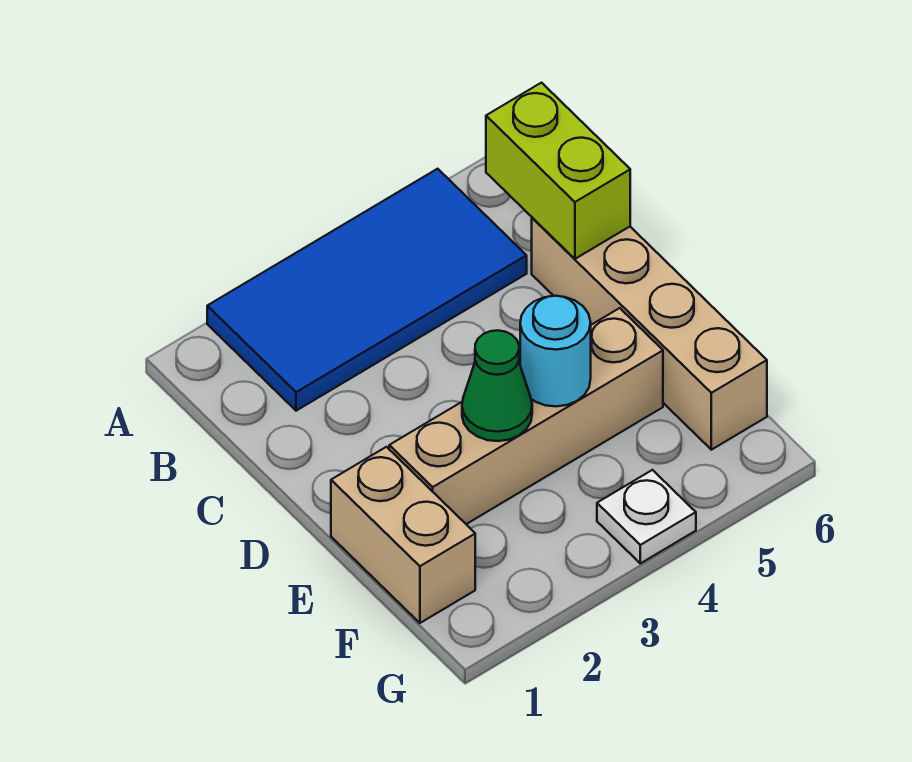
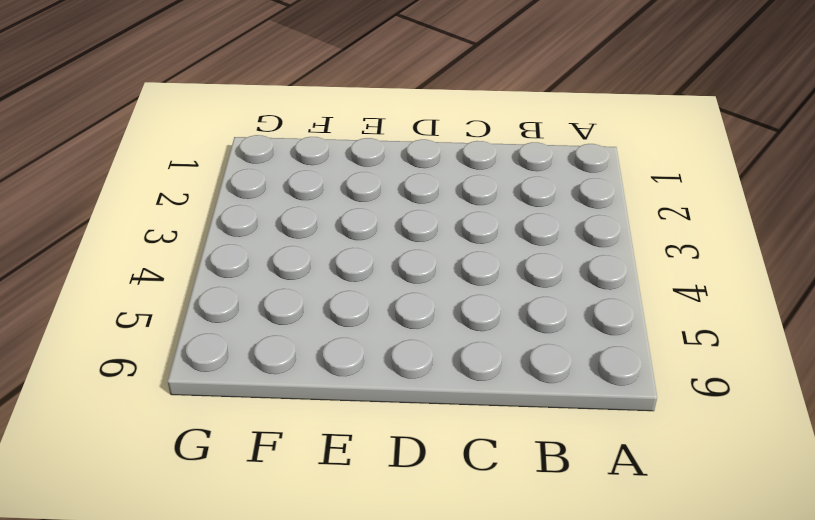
none -> blue 2x4 tile [207,169,527,411]
none -> tan 1x4 brick [532,218,767,450]

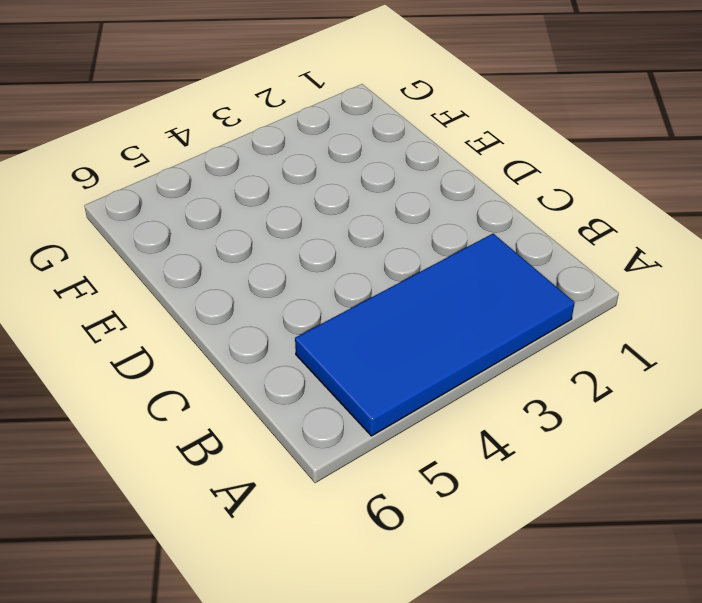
none -> tan 1x4 brick [532,218,767,450]
none -> tan 1x2 brick [331,447,475,623]

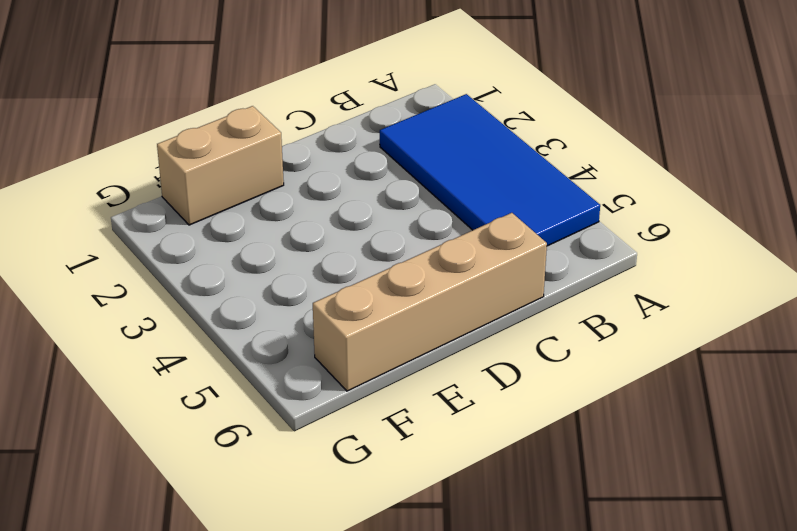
none -> tan 1x4 brick [389,308,663,524]
none -> white 1x1 plate [597,470,696,563]

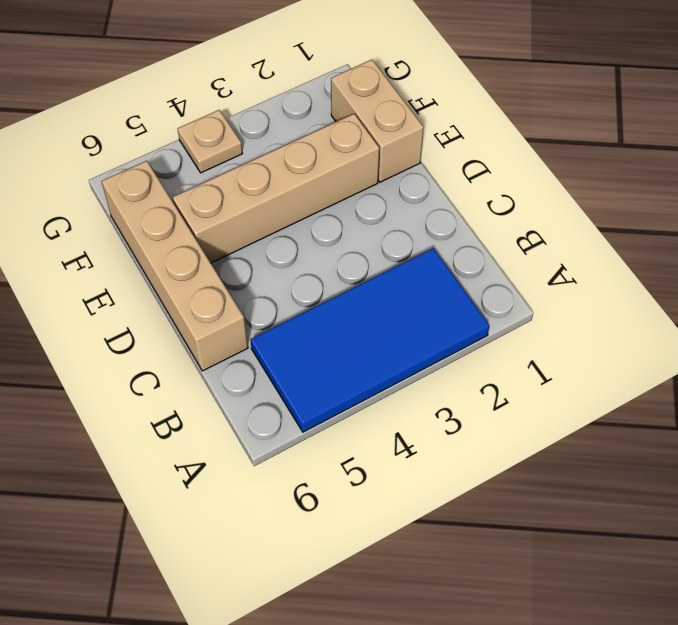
tan 1x1 plate [177,110,242,173] -> white 1x1 plate [597,470,696,563]
none -> lime 1x2 brick [486,83,630,259]
none -> green 1x1 cone [462,330,532,441]

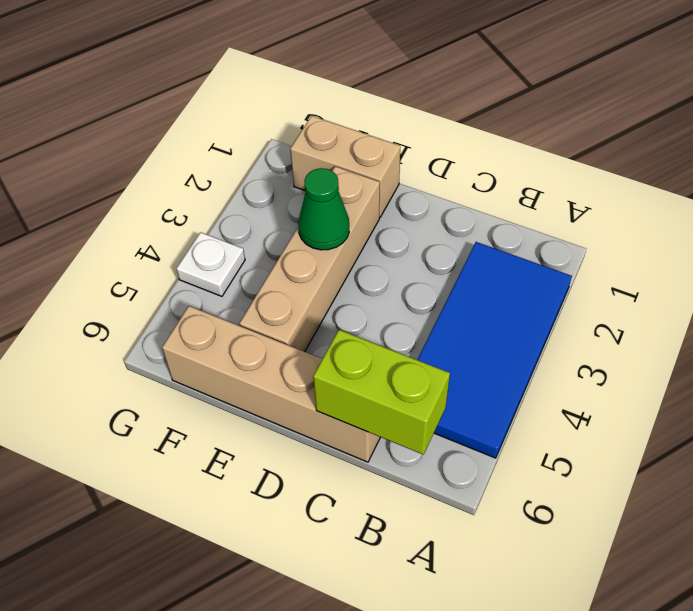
none -> cyan 1x1 round brick [520,296,591,406]

